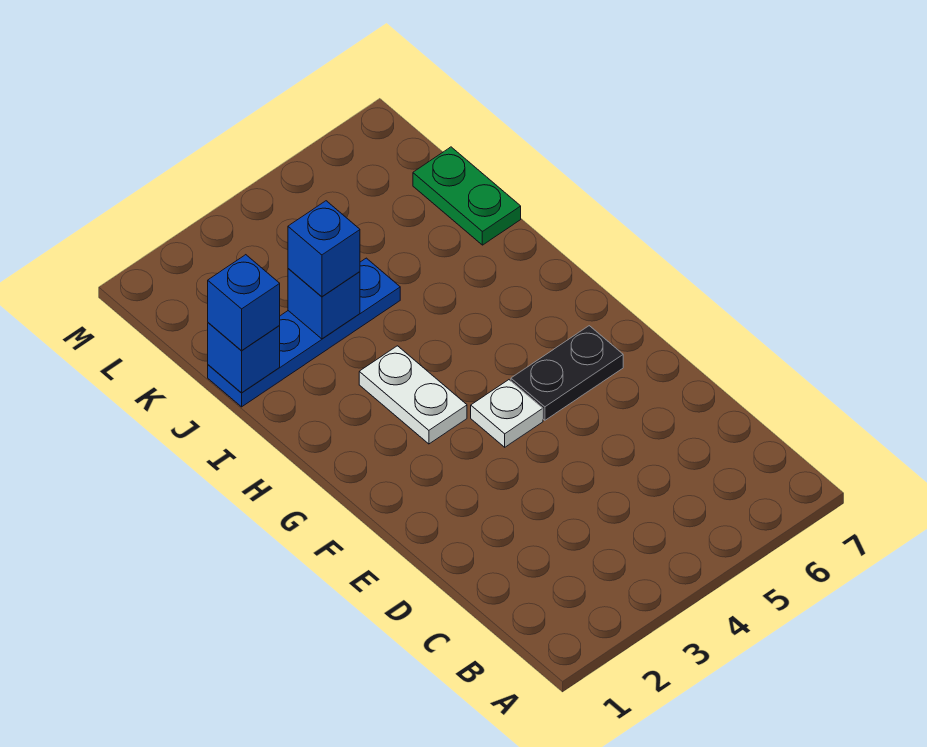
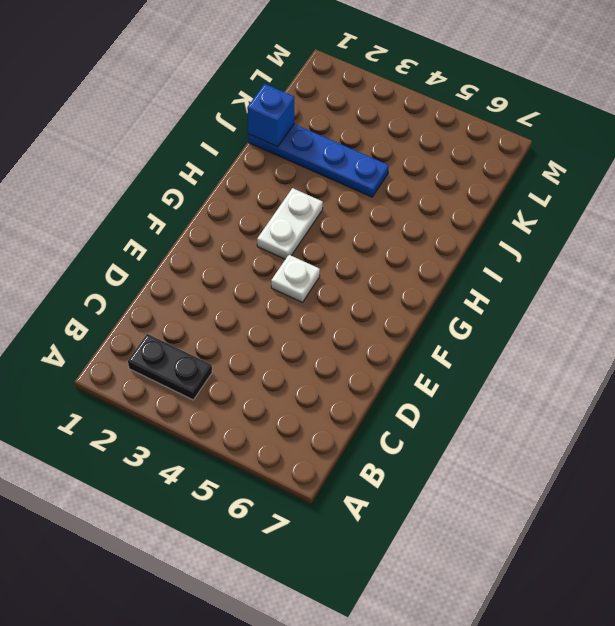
black 1x2 plate [128,334,212,400] -> black 1x2 plate moved to [511,326,623,420]
none -> green 1x2 plate [413,147,521,245]
none -> blue 1x1 brick [288,269,360,339]

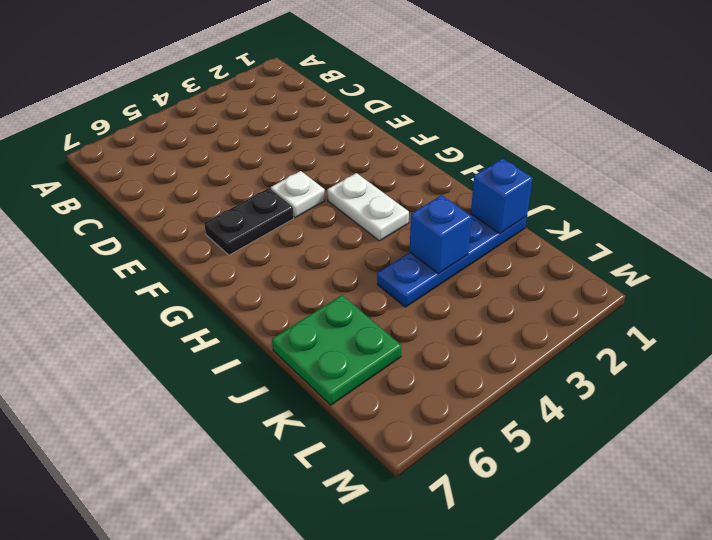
green 2x2 plate [272,295,401,405] -> green 1x2 plate [413,147,521,245]
none -> blue 1x1 brick [208,255,280,350]
none -> blue 1x1 brick [288,201,360,297]

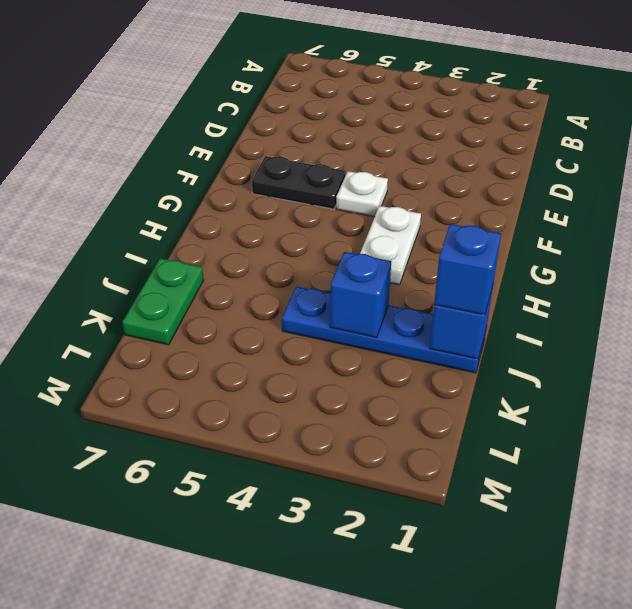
none -> blue 1x1 brick [288,201,360,297]

